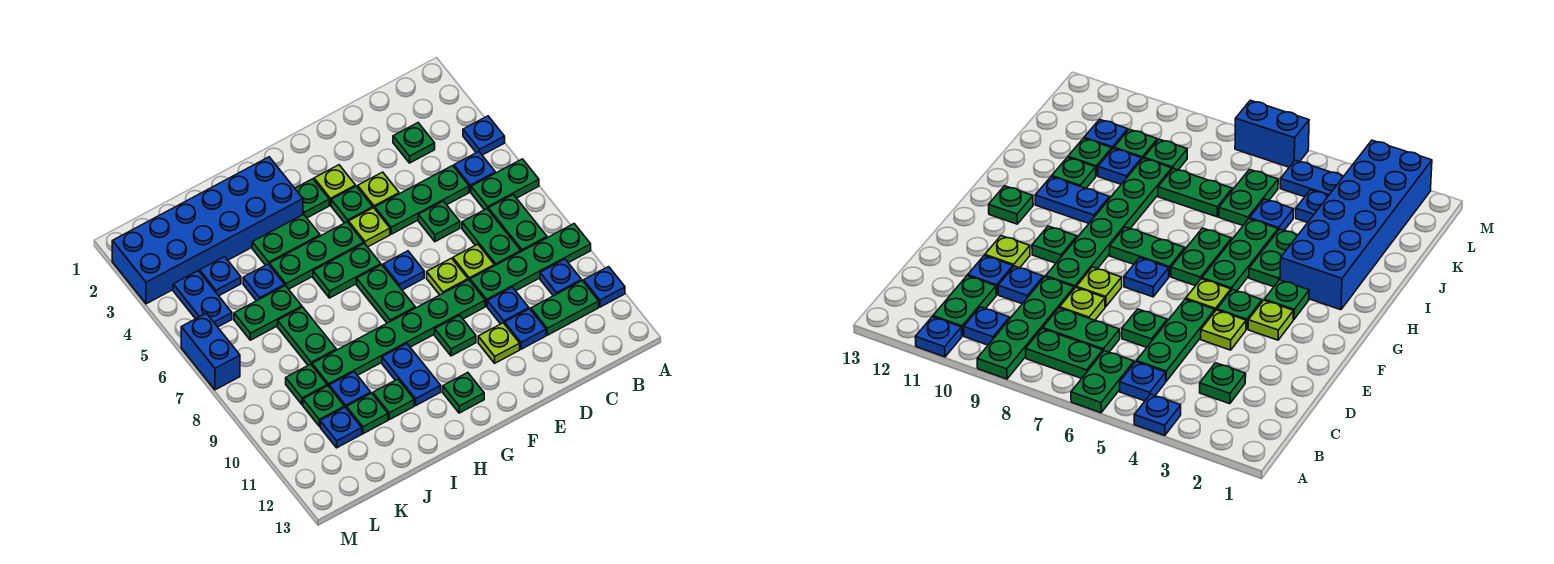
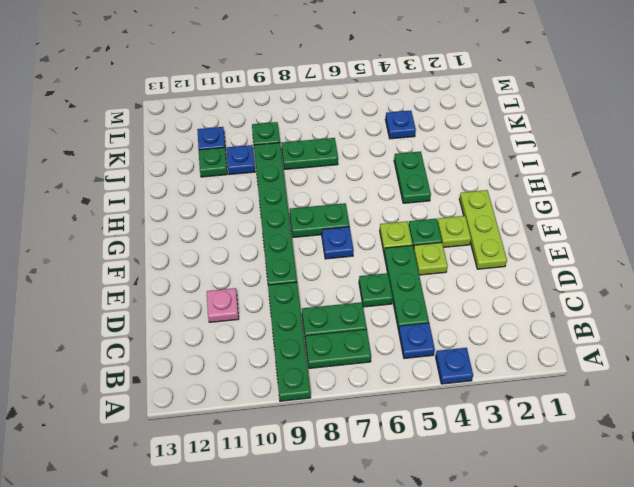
pink 1x1 plate [207,288,239,322] -> blue 1x1 plate [505,309,546,349]
lime 1x3 plate [459,190,507,269] -> none
none -> green 1x2 plate [471,159,539,210]
none -> blue 1x1 plate [584,267,625,307]
none -> blue 1x1 plate [540,259,582,296]
none -> green 1x2 plate [531,281,599,335]

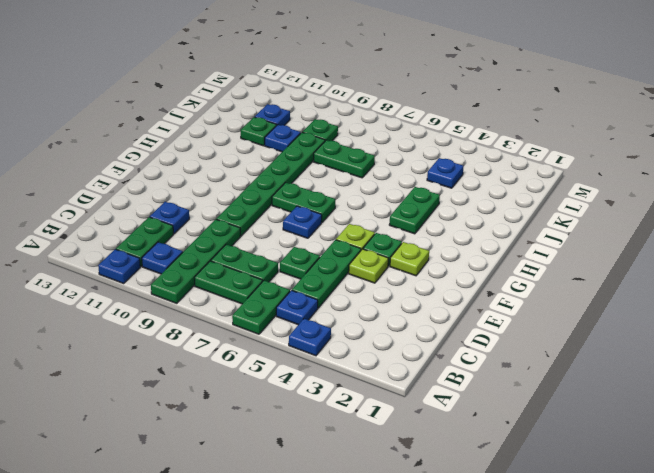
none -> green 1x1 plate [393,123,435,163]
none -> lime 1x1 plate [453,244,494,280]
none -> blue 1x1 plate [487,287,529,324]
none -> lime 1x1 plate [427,258,468,295]

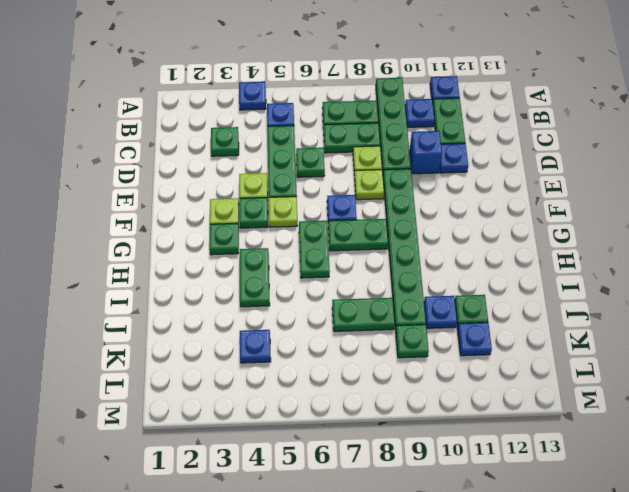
blue 1x1 brick [409,131,442,174] -> blue 1x1 plate [487,287,529,324]
none -> green 1x2 plate [471,159,539,210]
none -> lime 1x1 plate [478,323,520,363]
none -> green 1x1 plate [435,315,476,356]
none -> green 1x3 plate [270,222,364,289]

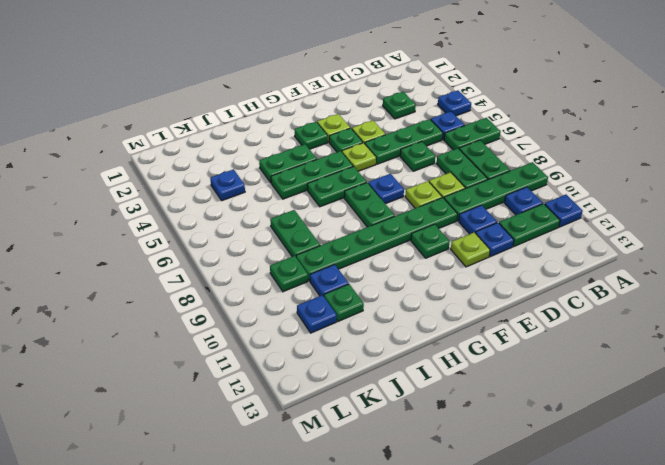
none -> green 1x1 plate [443,373,484,413]
none -> blue 2x6 brick [112,157,303,304]
none -> blue 1x2 plate [382,344,441,405]
none -> green 1x1 plate [373,379,414,420]

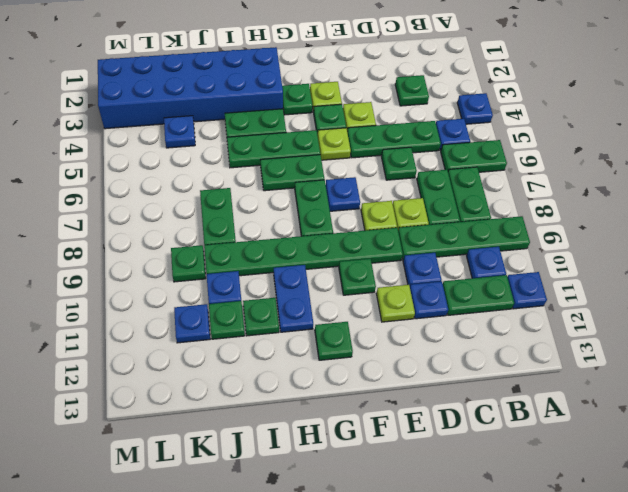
none -> blue 1x1 plate [243,264,285,301]
none -> green 1x2 plate [234,286,302,340]
none -> green 1x1 plate [303,386,344,426]
none -> blue 1x2 plate [173,271,232,327]

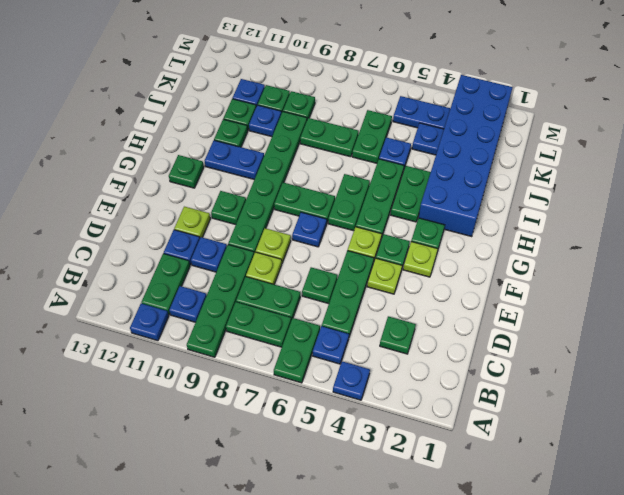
none -> blue 1x2 brick [181,313,240,390]

